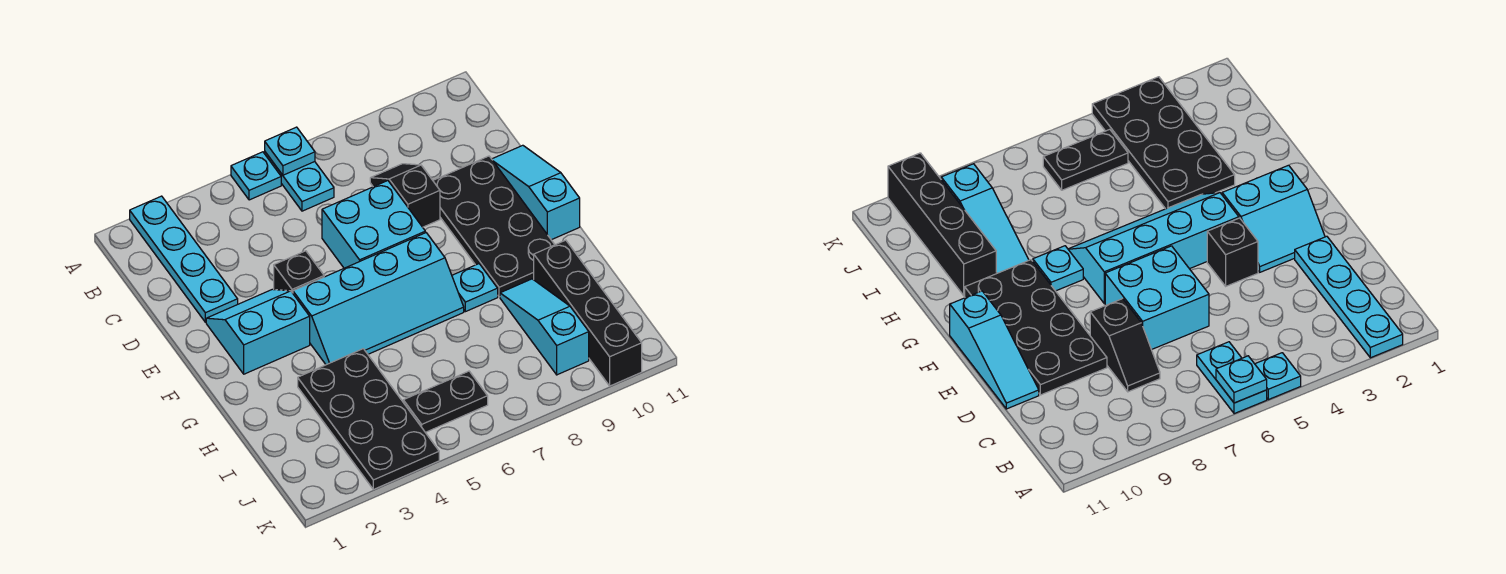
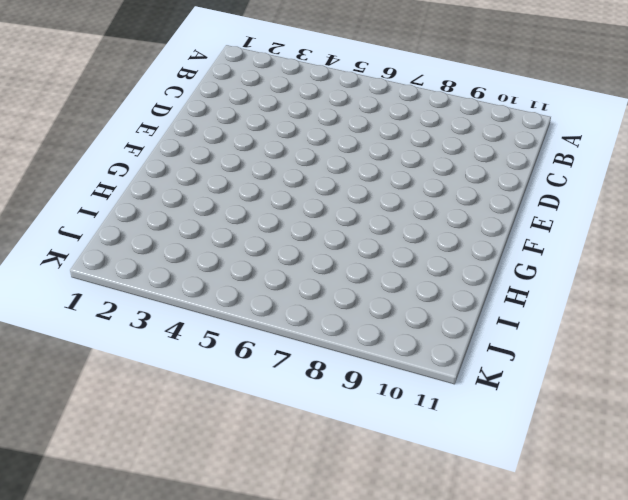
none -> cyan 1x4 plate [130,196,238,322]
none -> cyan 1x1 plate [231,152,281,200]
none -> cyan 1x2 plate [265,152,334,211]

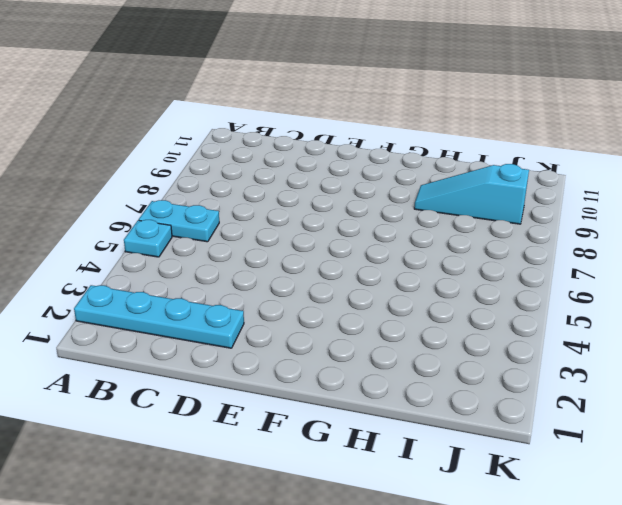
none -> black 1x2 slope [370,164,440,227]
none -> cyan 2x2 brick [322,181,425,268]
none -> black 2x4 plate [433,156,555,297]

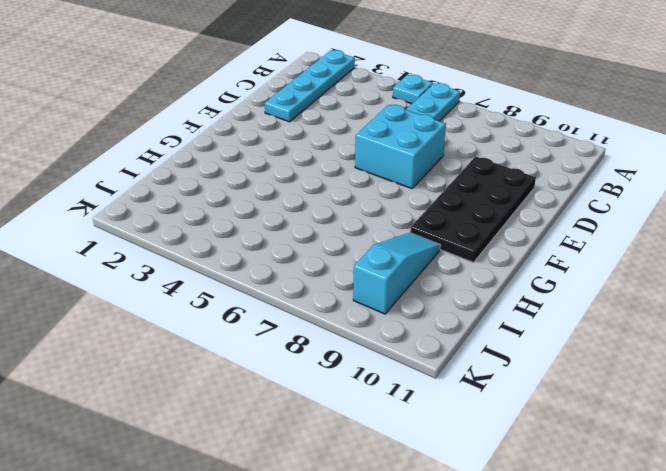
none -> black 1x2 slope [370,164,440,227]
none -> cyan 1x3 slope [492,145,580,240]
none -> cyan 2x2 slope [206,289,310,374]

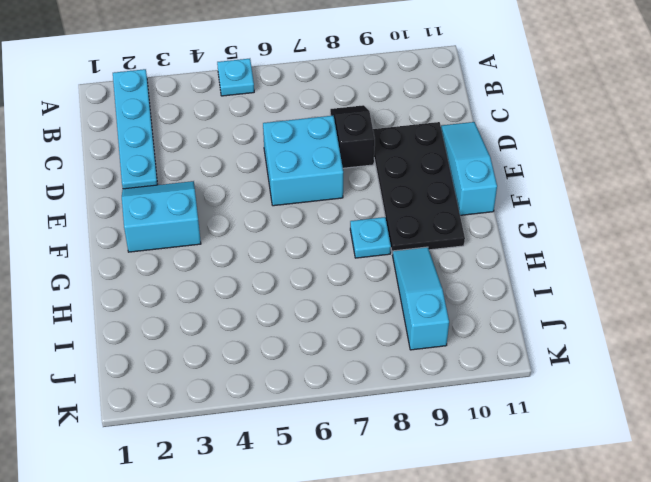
none -> cyan 1x2 plate [265,152,334,211]
none -> black 1x1 brick [274,251,324,293]
none -> cyan 2x4 slope [293,233,464,365]

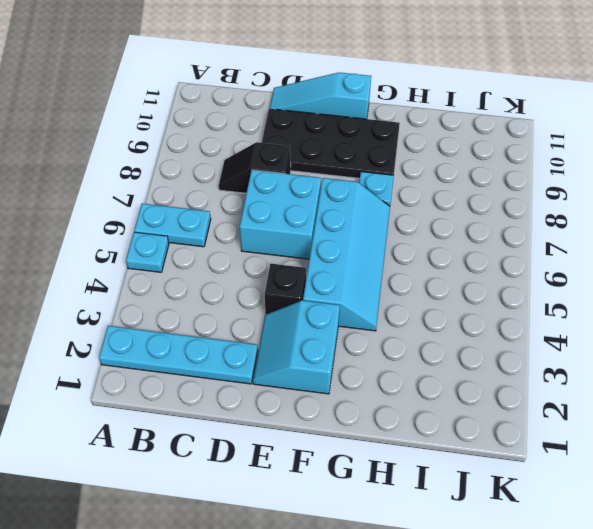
none -> black 2x4 plate [298,349,439,489]
none -> cyan 1x3 slope [500,279,589,375]
none -> black 1x4 brick [534,240,642,386]

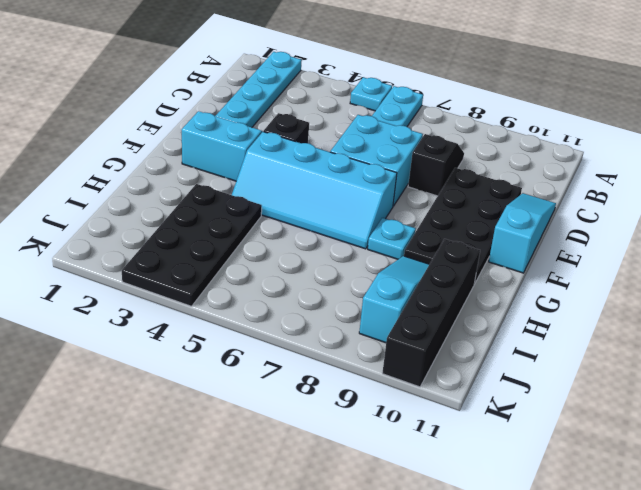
none -> black 1x2 plate [403,371,488,432]
none -> cyan 1x1 plate [265,127,315,175]

